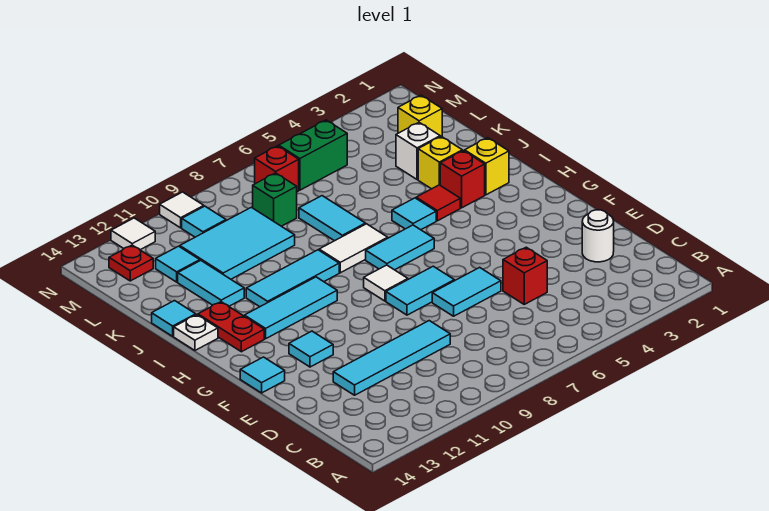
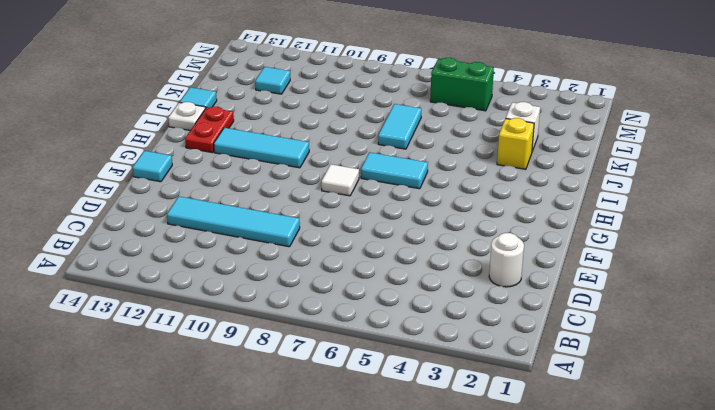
none -> red 1x1 brick [503,247,547,304]
none -> cyan 1x2 tile [432,267,501,316]
none -> cyan 1x2 tile [386,266,454,315]
none -> cyan 1x1 tile [289,331,333,367]

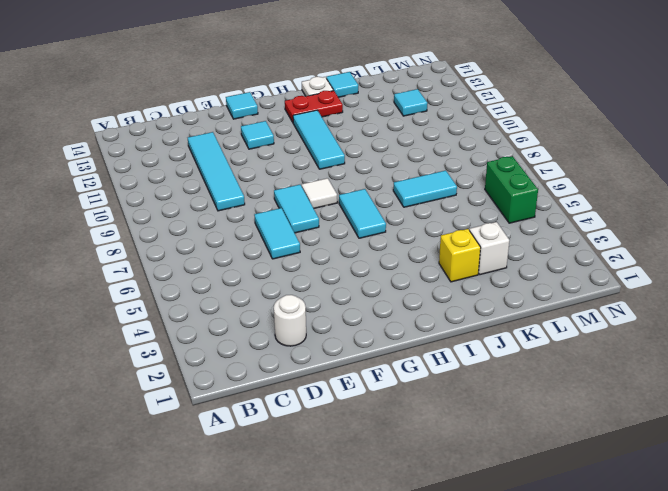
none -> red 1x1 brick [503,247,547,304]
none -> yellow 1x1 brick [465,138,509,195]
none -> red 1x1 brick [440,151,485,208]
none -> red 1x1 tile [416,185,460,221]

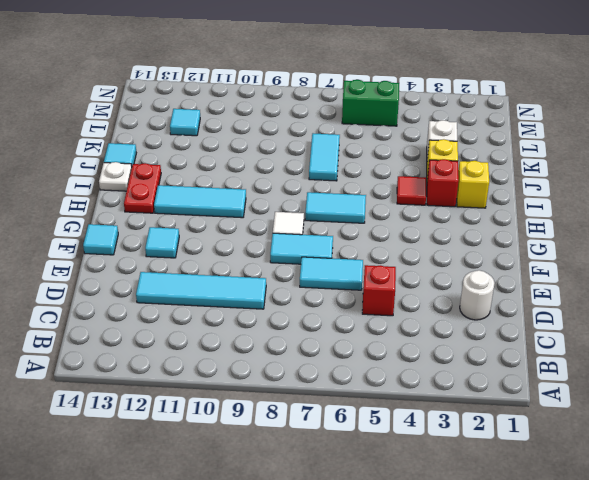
none -> cyan 1x1 tile [392,198,436,230]
none -> white 1x2 tile [319,224,388,273]
none -> cyan 1x3 tile [246,250,339,307]
none -> cyan 1x2 tile [178,261,244,306]

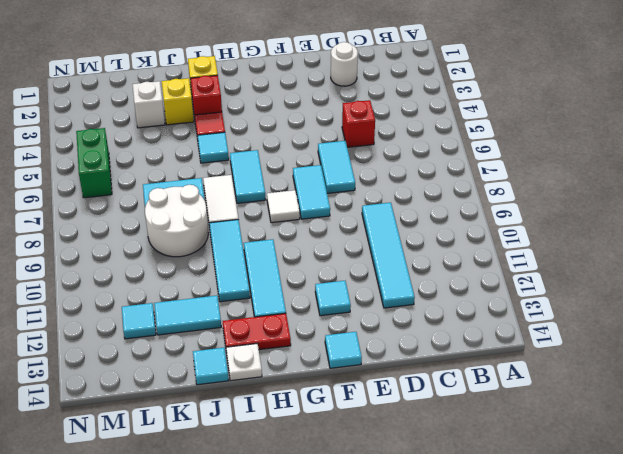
white 2x2 round brick [145,185,208,257] -> cyan 2x3 tile [180,207,295,279]
none -> yellow 1x1 brick [398,95,442,137]
none -> green 1x1 brick [253,173,297,226]
none -> red 1x1 brick [255,146,299,192]
none -> cyan 1x1 tile [182,206,226,237]

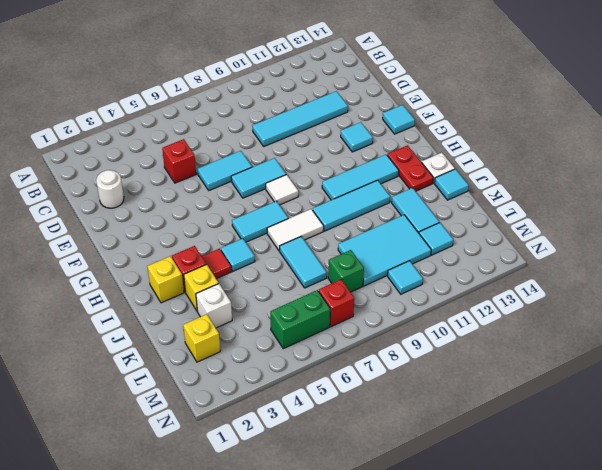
none -> red 1x1 plate [109,245,153,281]
none -> white 1x1 tile [160,192,204,228]
none -> white 1x1 tile [111,218,155,250]

